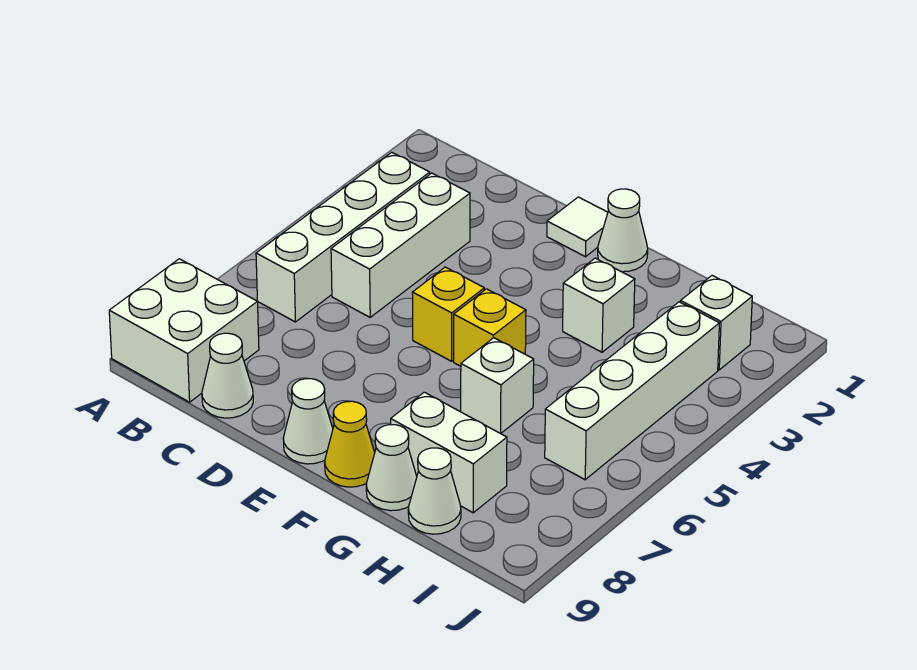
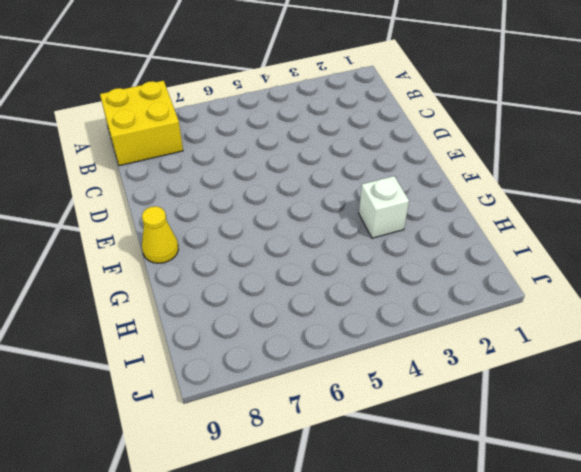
yellow 2x2 brick [100,81,183,166] -> white 2x2 brick [109,259,259,402]
none -> white 1x4 brick [256,152,430,322]
none -> white 1x3 brick [331,173,470,317]
none -> white 1x1 cone [202,333,253,418]

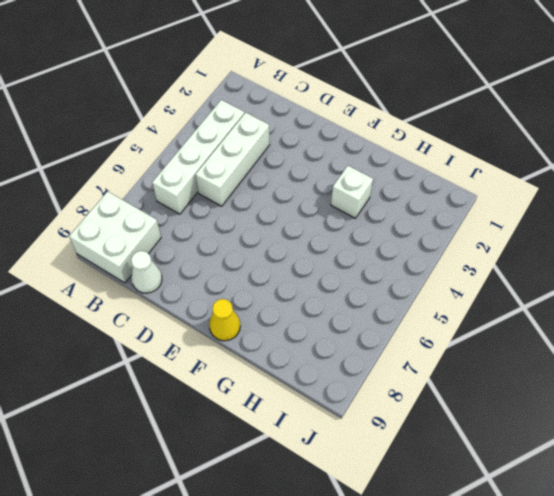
none -> white 1x1 tile [547,197,608,257]
none -> yellow 1x1 brick [412,267,484,361]
none -> white 1x1 cone [283,379,333,464]

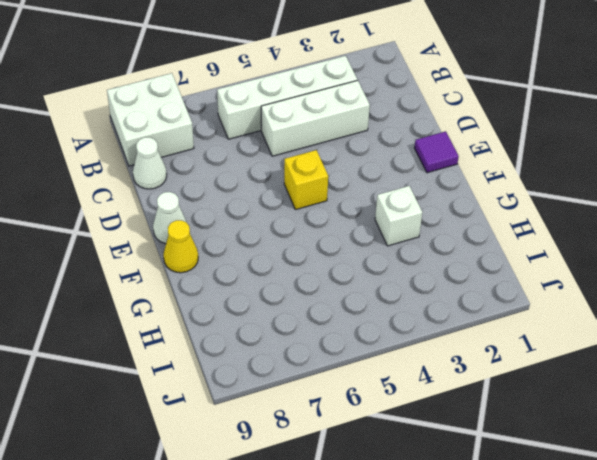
purple 1x1 tile [414,131,459,173] -> white 1x1 tile [547,197,608,257]
none -> white 1x1 cone [598,189,648,272]
none -> yellow 1x1 brick [454,289,526,366]
none -> white 1x1 brick [461,338,534,433]

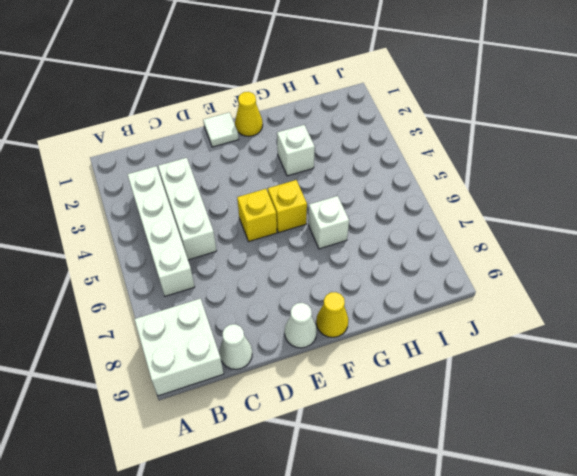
yellow 1x1 cone [235,92,263,136] -> white 1x1 cone [598,189,648,272]
none -> white 1x2 brick [391,392,507,513]
none -> white 1x1 cone [366,425,417,511]
none -> white 1x1 cone [408,448,461,534]

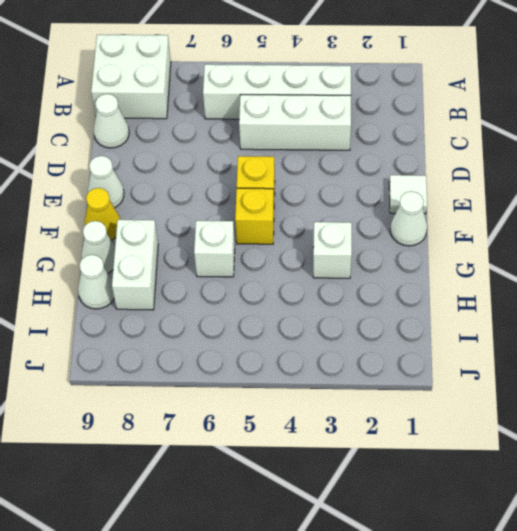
none -> white 1x1 brick [681,276,752,370]
none -> white 1x4 brick [545,302,719,480]

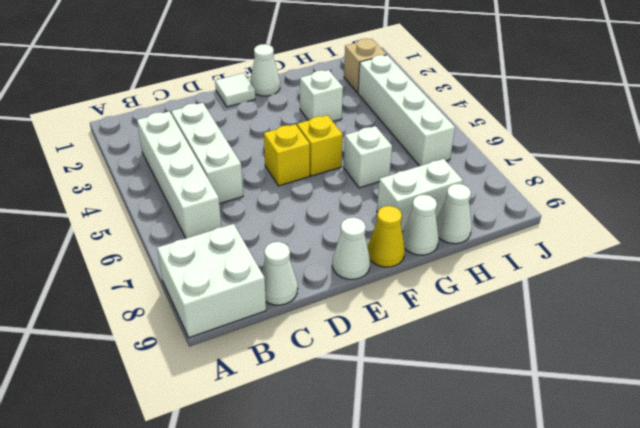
tan 1x1 brick [344,39,386,93] -> white 1x1 brick [681,276,752,370]

